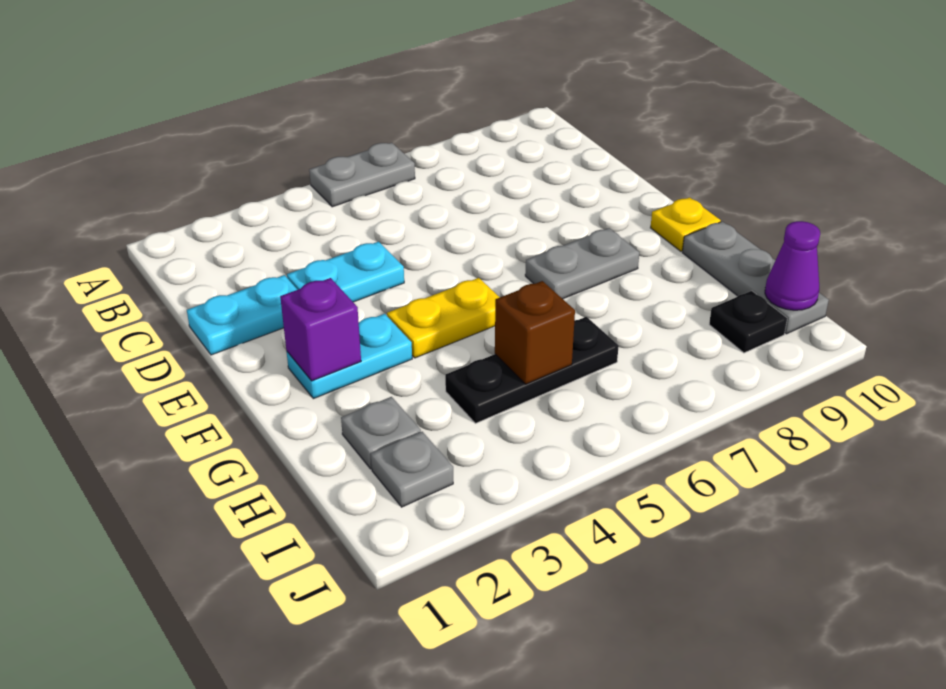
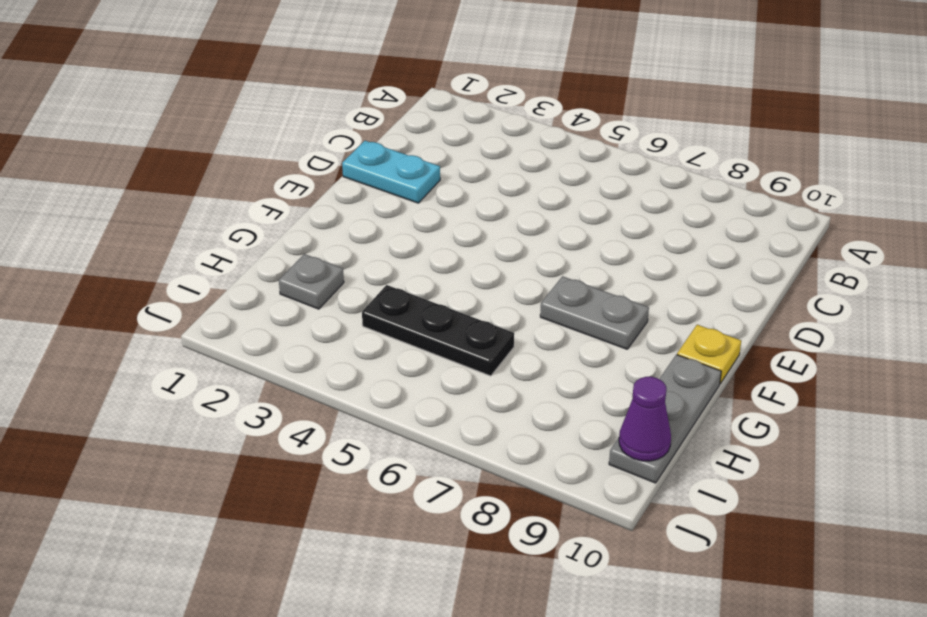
none -> grey 1x2 plate [309,143,415,207]
none -> cyan 1x2 plate [287,242,404,302]
none -> cyan 1x2 plate [287,314,412,399]

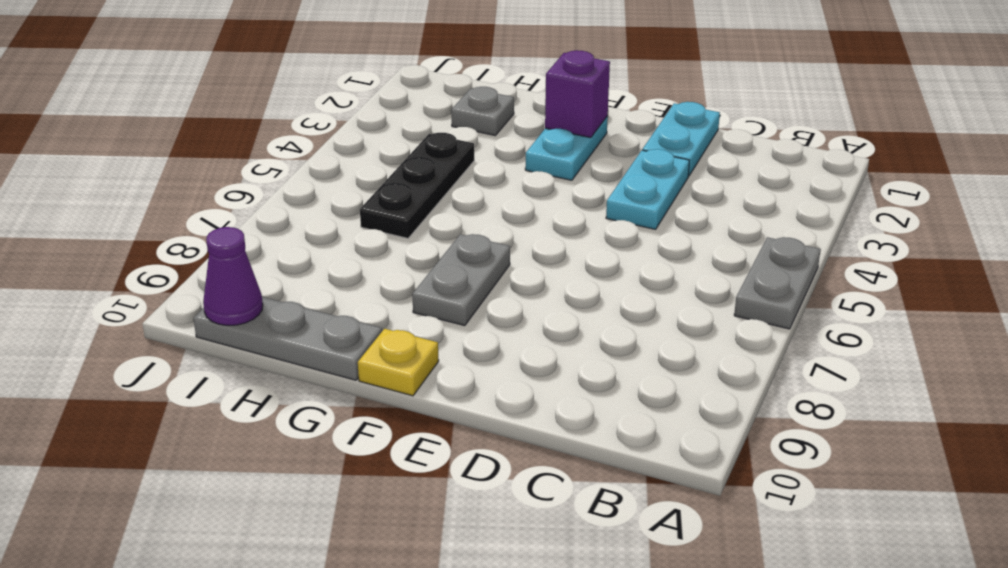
none -> yellow 1x2 plate [387,278,500,358]
none -> grey 1x1 plate [371,432,453,507]
none -> black 1x1 plate [709,291,787,353]

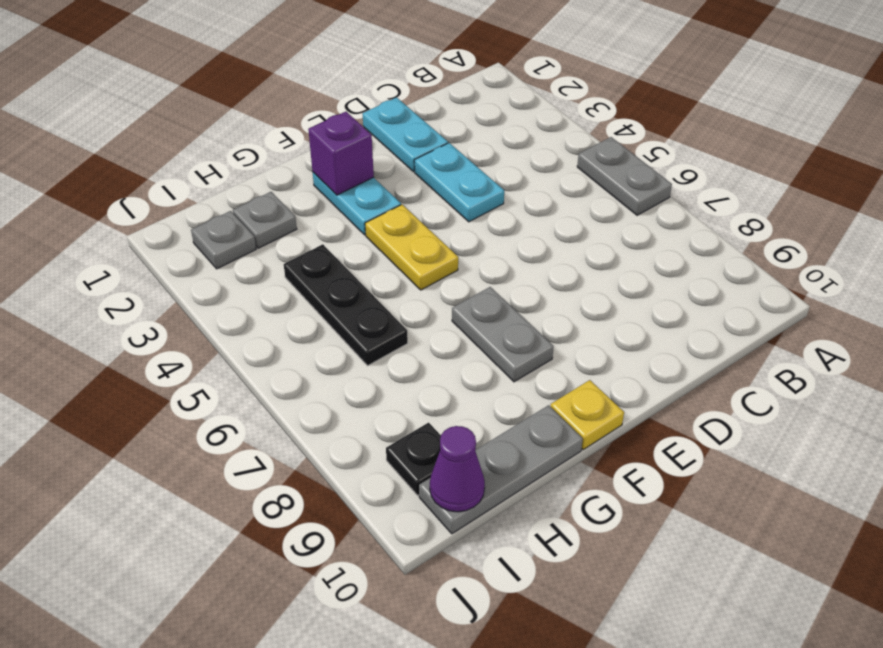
none -> brown 1x1 brick [495,281,575,384]

